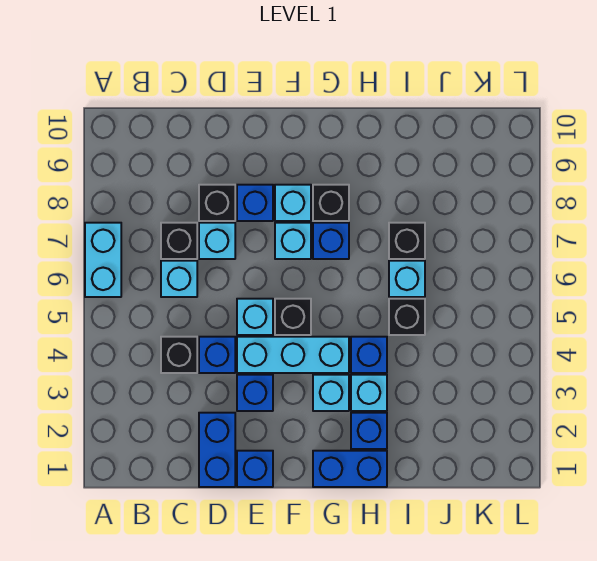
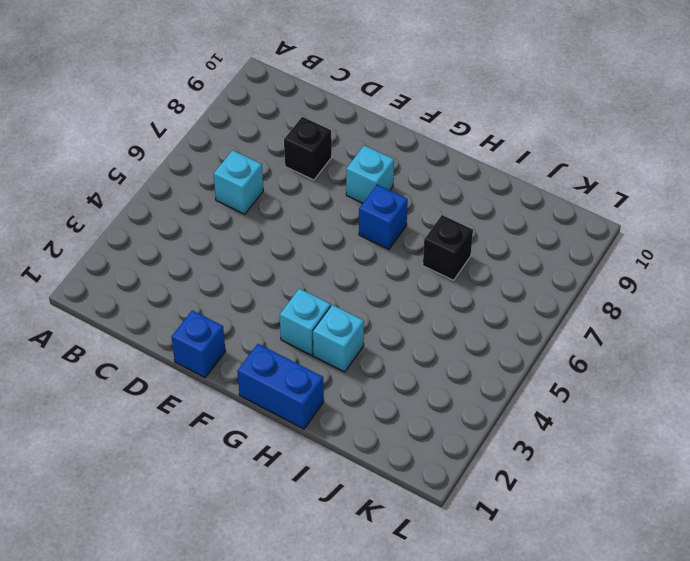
none -> cyan 1x2 brick [85,223,121,297]
none -> black 1x1 brick [161,337,197,373]
none -> black 1x1 brick [161,223,197,259]

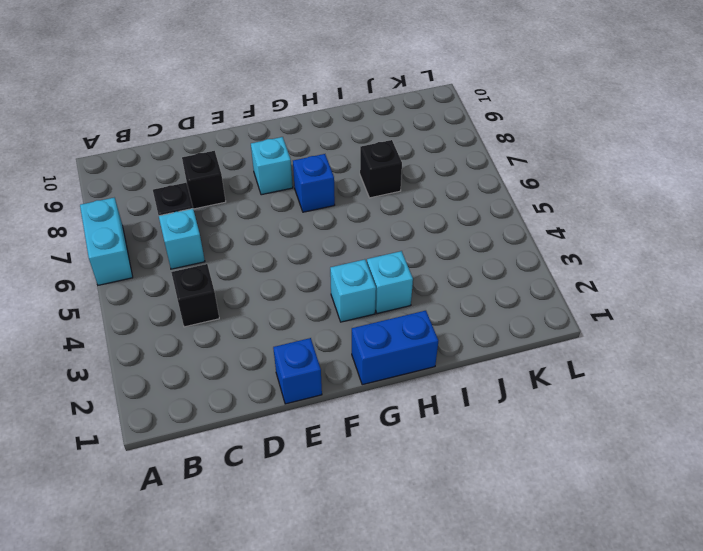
none -> blue 1x2 brick [199,413,235,487]
none -> blue 1x1 brick [199,337,235,373]
none -> cyan 1x1 brick [199,223,235,259]

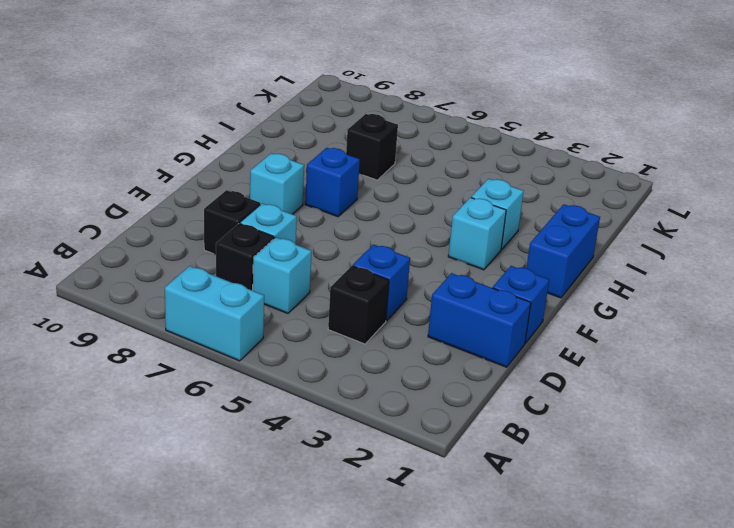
none -> blue 1x1 brick [237,375,273,411]
none -> cyan 1x3 brick [237,337,349,373]
none -> cyan 1x1 brick [237,299,273,335]

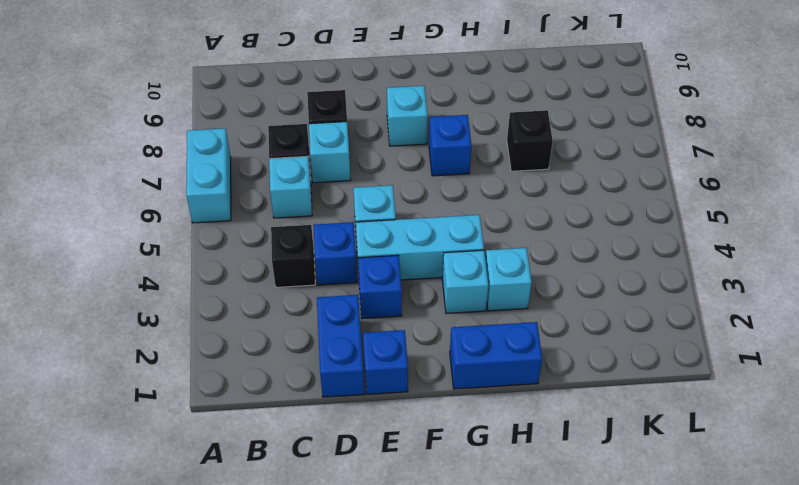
none -> blue 1x1 brick [237,185,273,221]
none -> black 1x1 brick [275,299,311,335]
none -> cyan 1x1 brick [275,223,311,259]

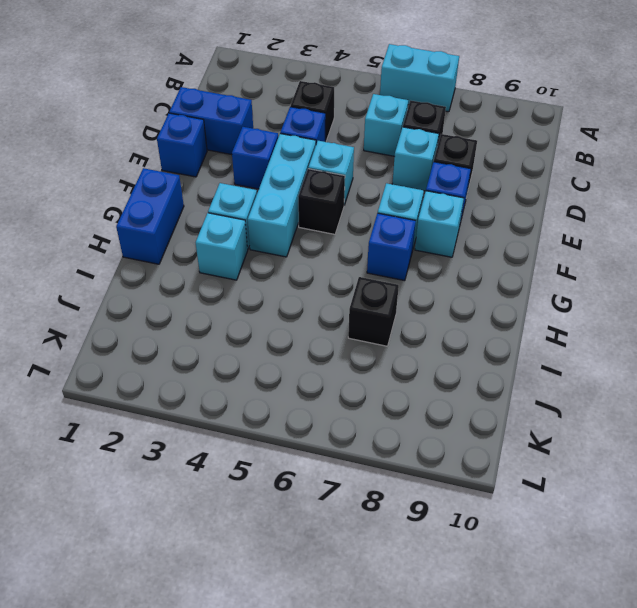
none -> black 1x1 brick [313,185,349,221]
none -> blue 1x1 brick [351,413,387,449]
none -> blue 1x1 brick [351,337,387,373]

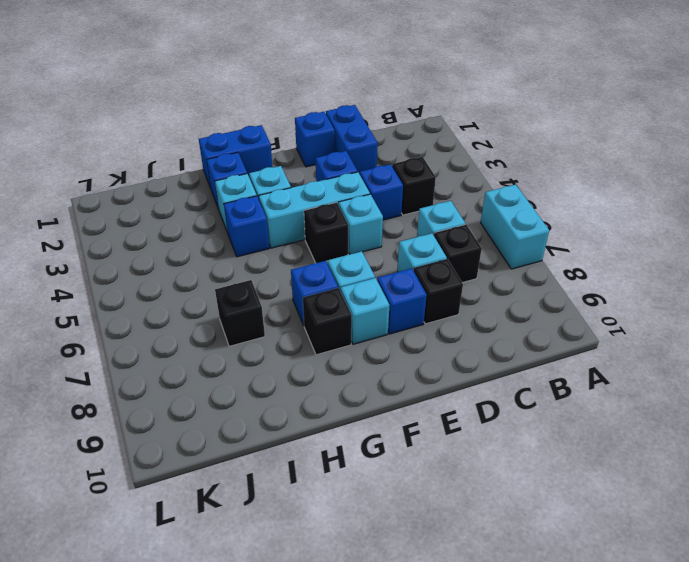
none -> black 1x1 brick [389,299,425,335]
none -> cyan 1x1 brick [389,261,425,297]

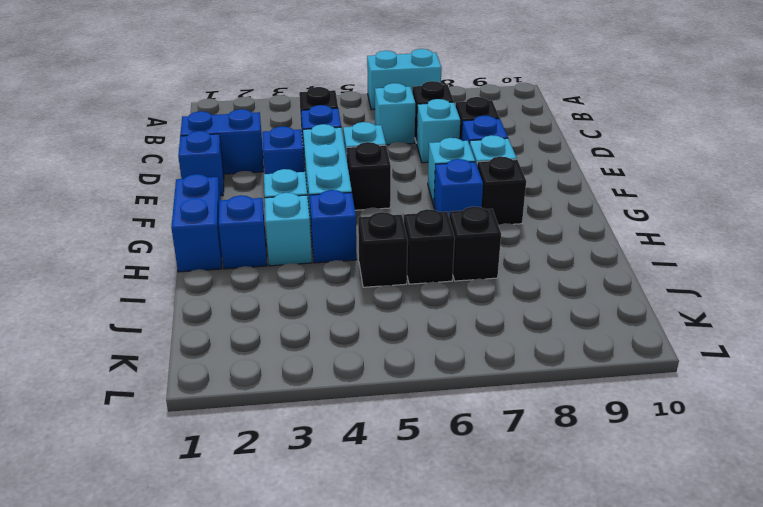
black 1x1 brick [404,209,455,284] -> cyan 1x1 brick [389,261,425,297]

